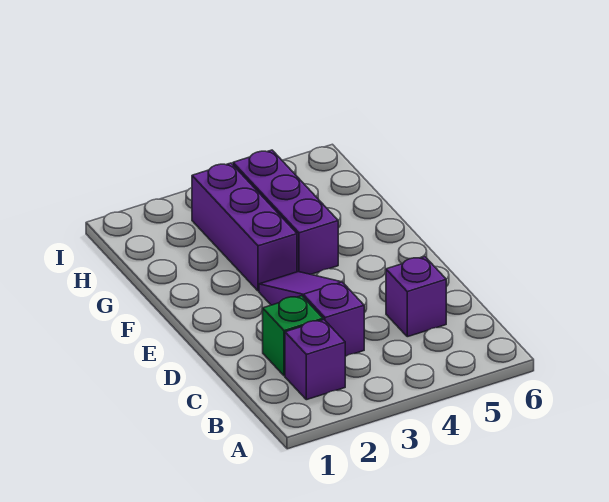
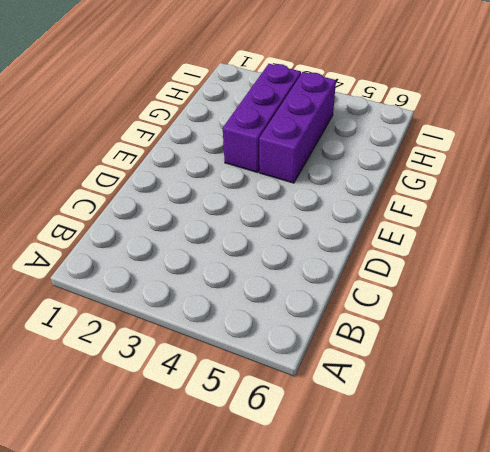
none -> purple 1x1 brick [285,320,345,400]
none -> green 1x1 brick [263,296,323,376]

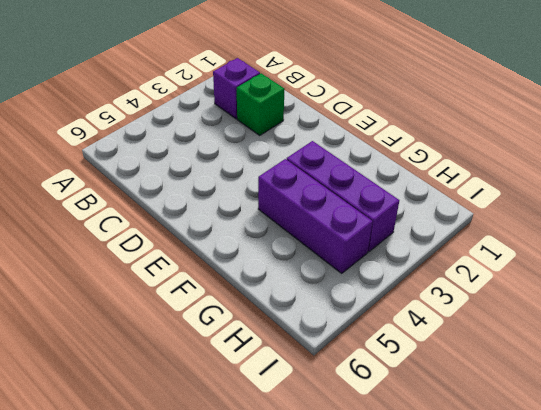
none -> purple 1x3 slope [259,272,364,356]
none -> purple 1x1 brick [386,257,446,337]

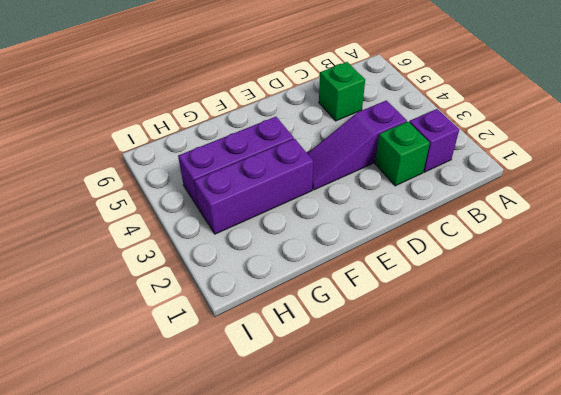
green 1x1 brick [319,62,365,121] -> purple 1x1 brick [386,257,446,337]

